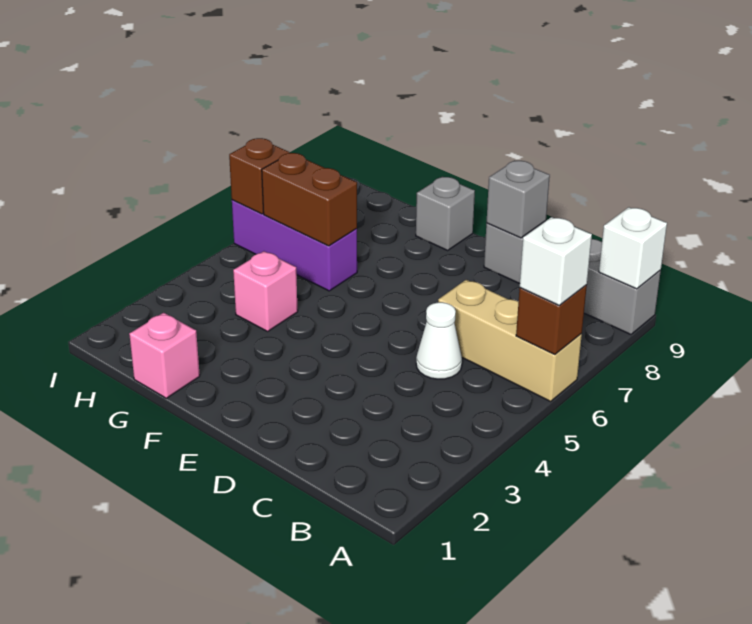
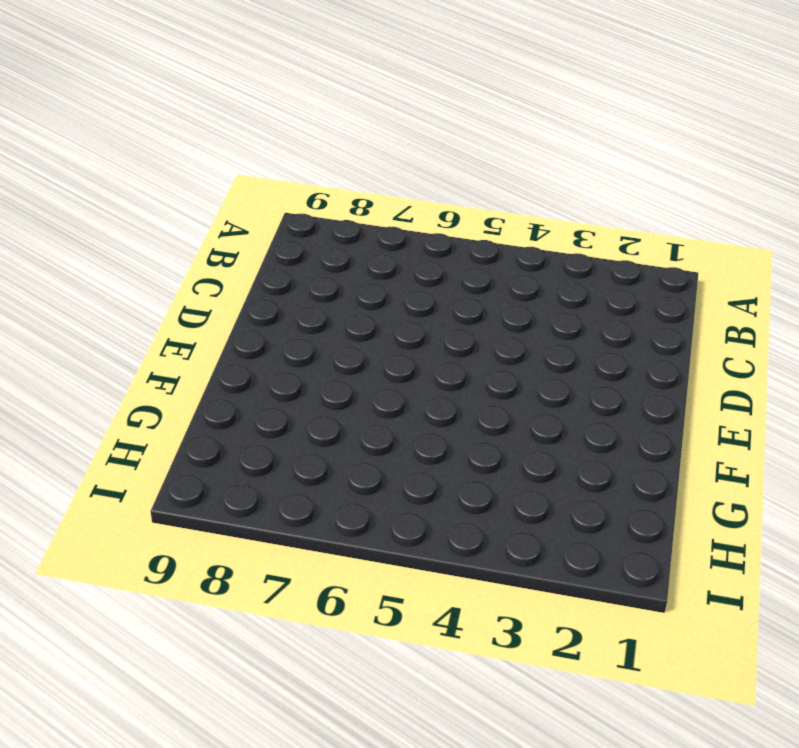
none -> tan 1x3 brick [438,280,582,401]
none -> grey 1x4 brick [484,222,661,334]
none -> white 1x1 cone [416,302,462,379]

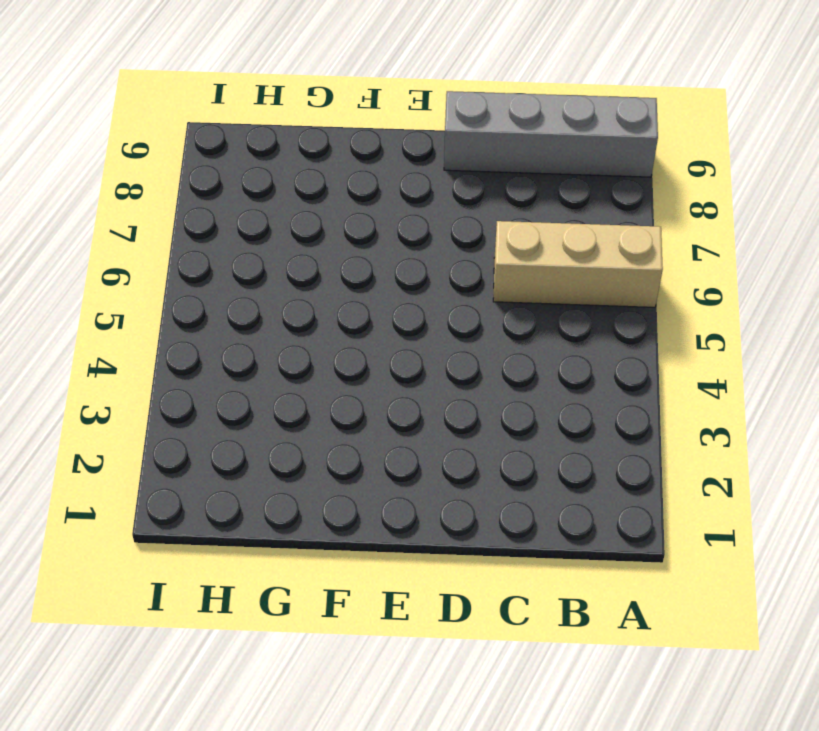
none -> white 1x1 cone [416,302,462,379]
none -> grey 1x1 brick [416,177,475,250]
none -> pink 1x1 brick [129,313,200,398]

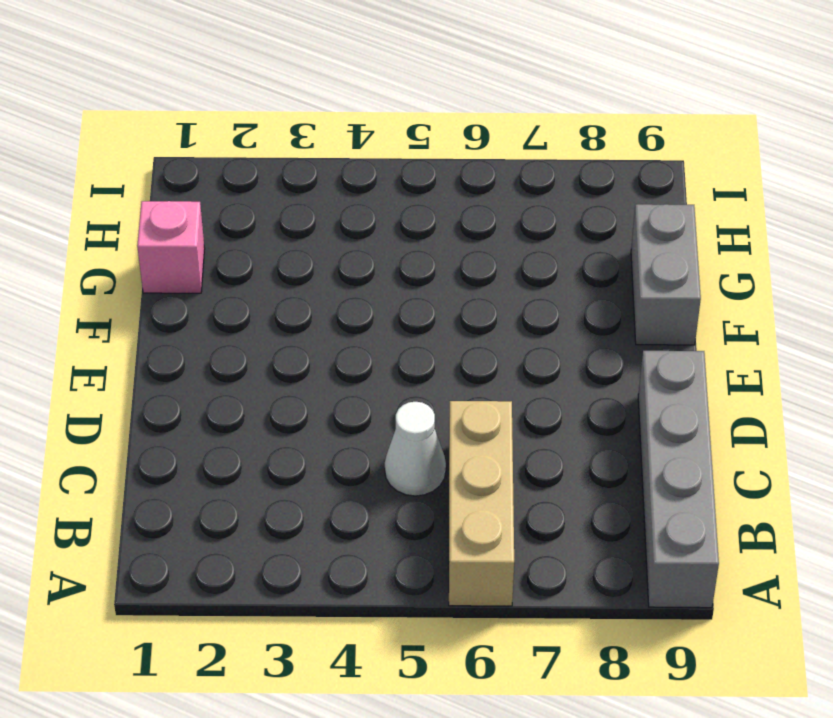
grey 1x2 brick [631,204,701,345] -> grey 1x1 brick [416,177,475,250]
none -> pink 1x1 brick [233,251,298,331]
none -> purple 1x3 brick [232,200,357,291]
none -> brown 1x1 brick [516,285,587,355]

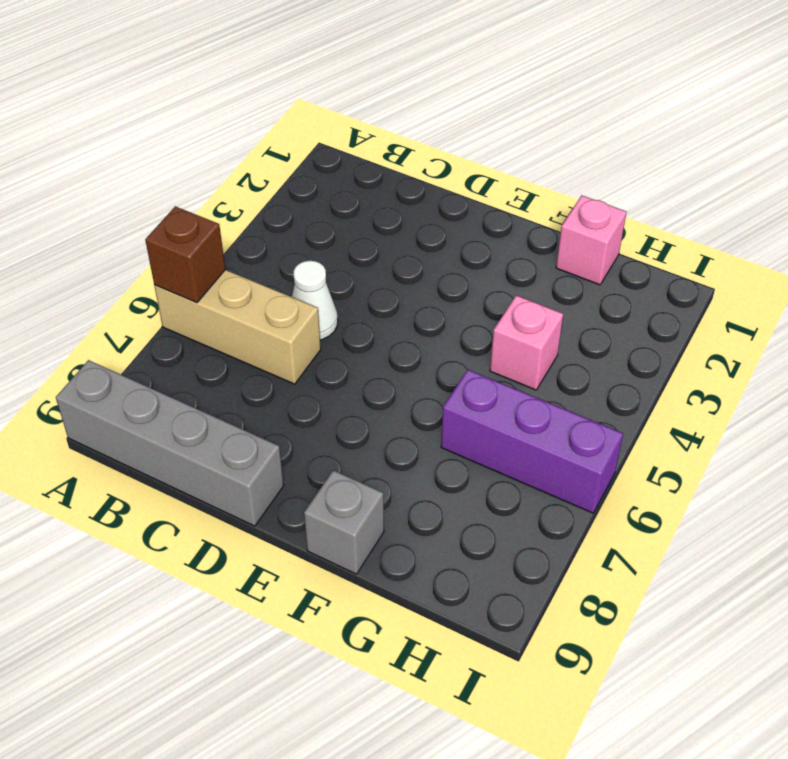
none -> white 1x1 brick [599,207,667,289]
none -> grey 1x1 brick [486,160,550,238]
none -> brown 1x2 brick [262,153,357,246]

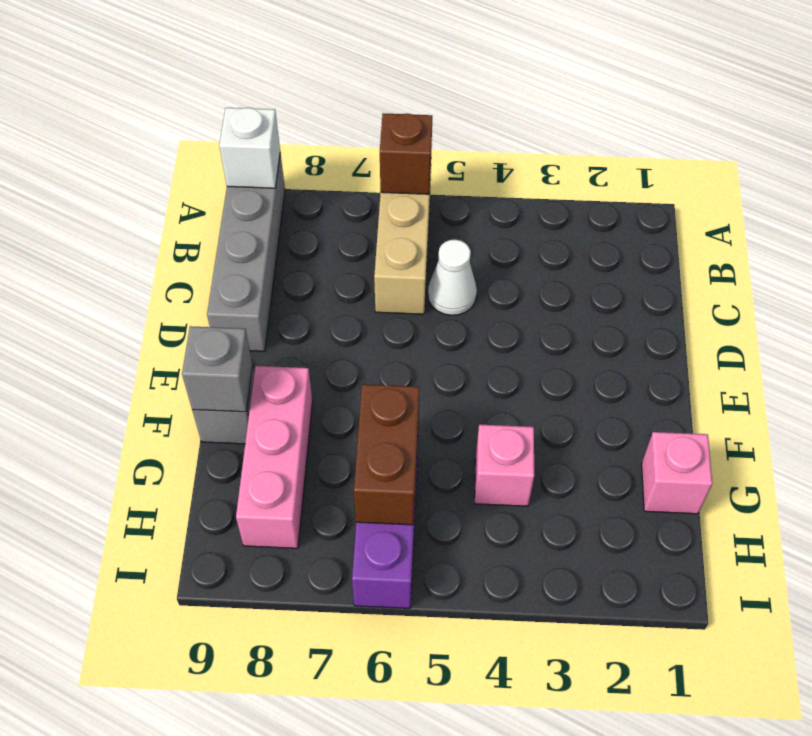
pink 1x3 brick [236,366,313,548] -> none
grey 1x1 brick [182,326,253,412] -> grey 1x1 brick moved to [486,160,550,238]
none -> brown 1x1 brick [229,138,289,214]
none -> white 1x1 brick [520,217,592,306]

